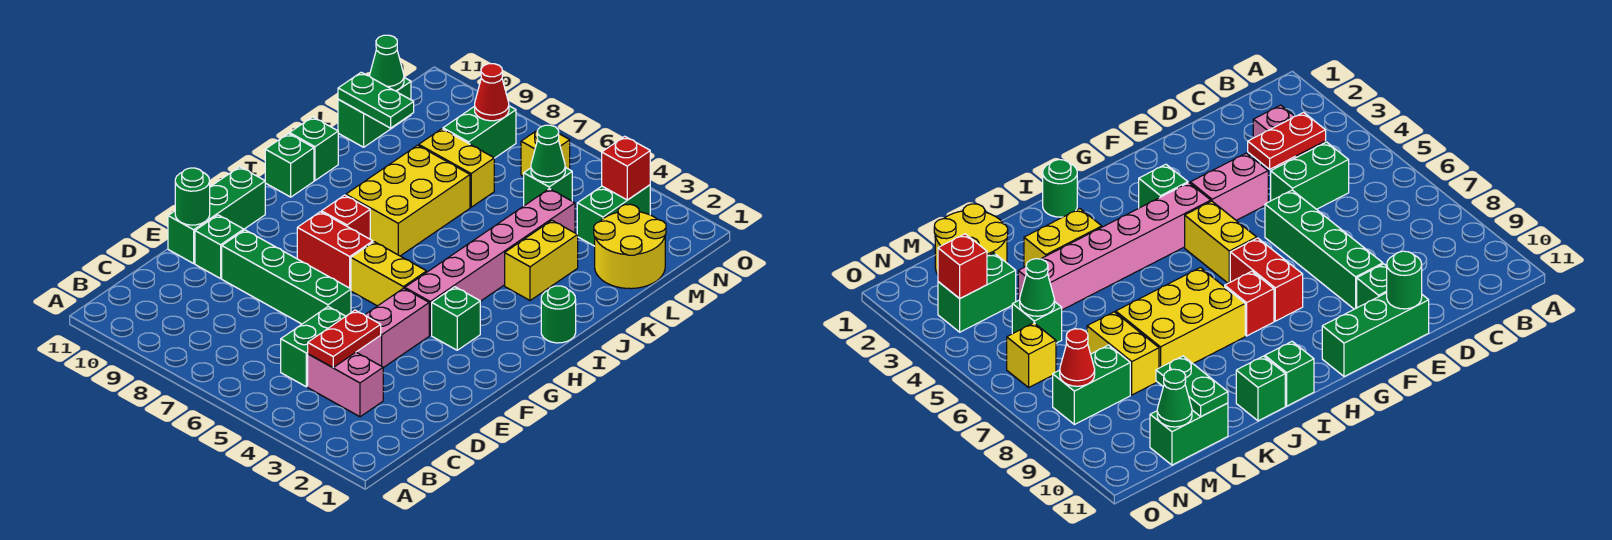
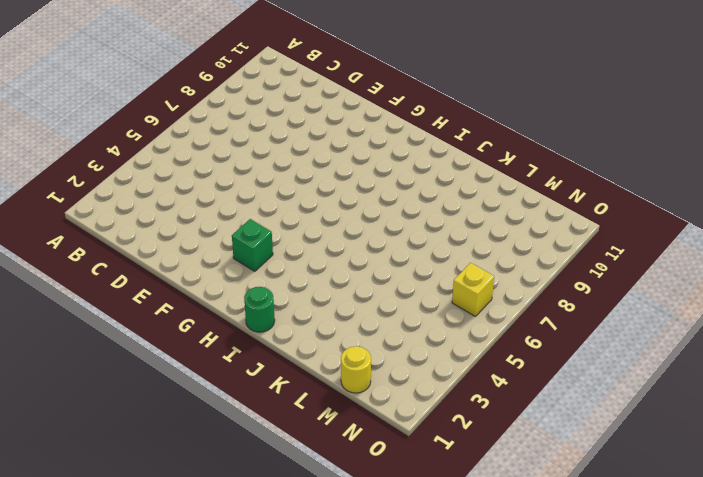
yellow 1x1 round brick [341,346,371,393] -> yellow 2x2 round brick [594,204,666,289]
none -> pink 1x2 brick [308,352,383,417]
none -> green 1x2 brick [281,307,346,387]
none -> pink 1x2 brick [357,288,429,368]
none -> green 1x4 brick [222,230,351,324]

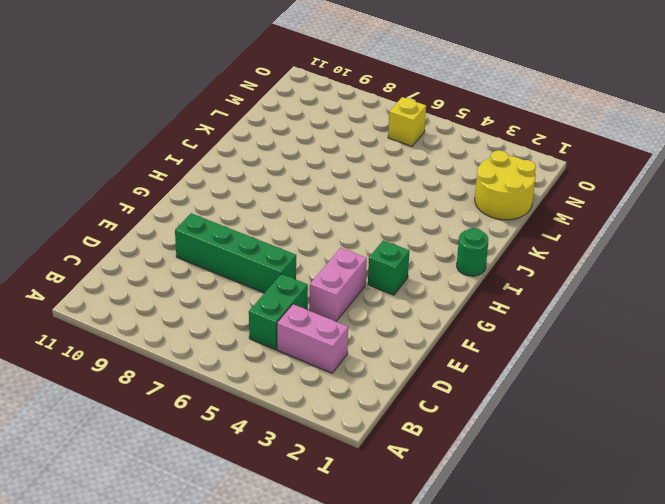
none -> green 1x1 brick [195,215,244,279]
none -> green 1x3 brick [168,167,265,263]
none -> pink 1x6 brick [405,189,575,335]
none -> yellow 1x2 brick [351,242,427,306]

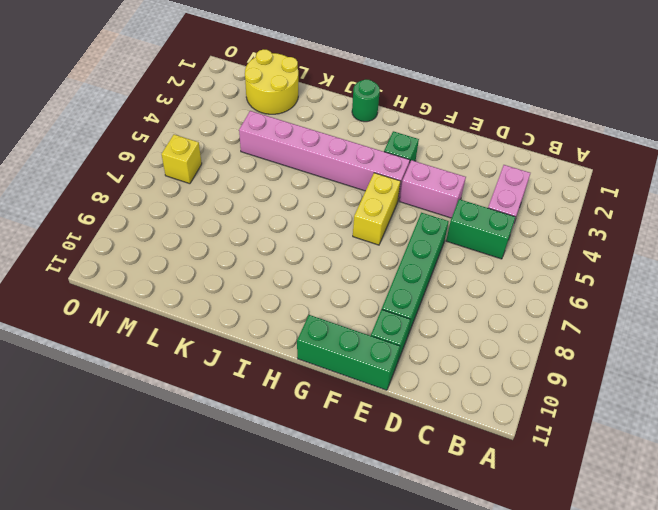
none -> red 1x2 brick [297,212,373,289]
none -> red 1x1 brick [322,195,370,239]
none -> yellow 2x3 brick [346,145,470,256]
none -> green 1x1 brick [265,134,314,197]

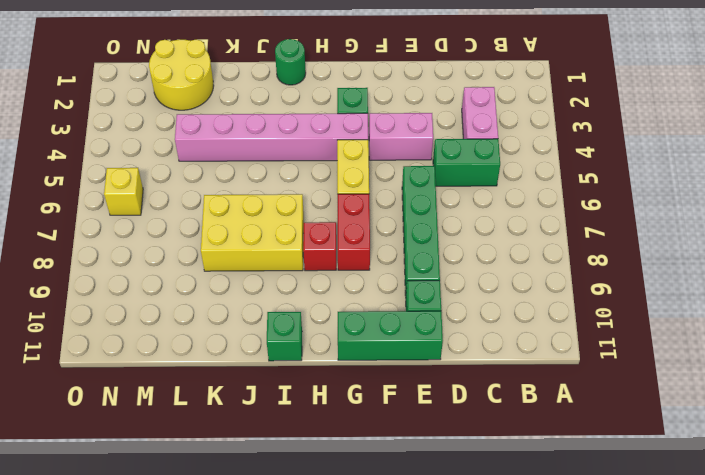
none -> yellow 1x2 brick [505,221,578,301]
none -> green 1x1 brick [290,117,338,180]
none -> yellow 1x2 brick [419,129,494,207]
none -> green 1x2 brick [338,78,411,147]

